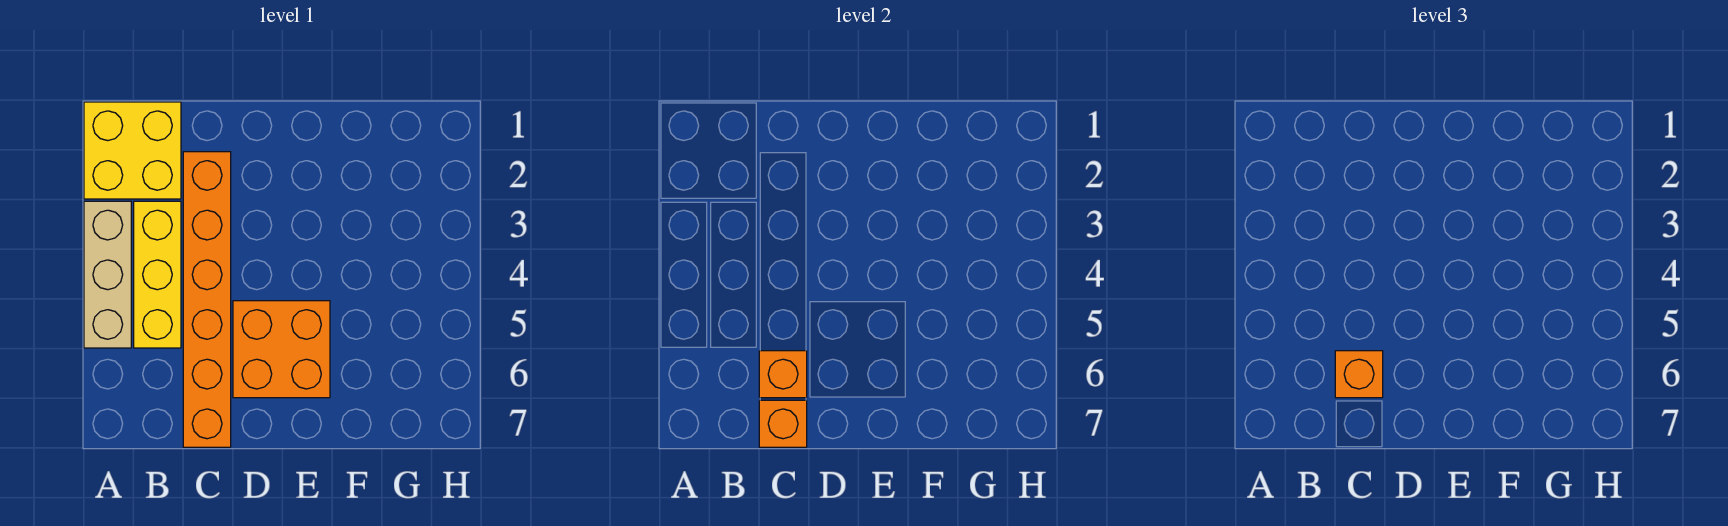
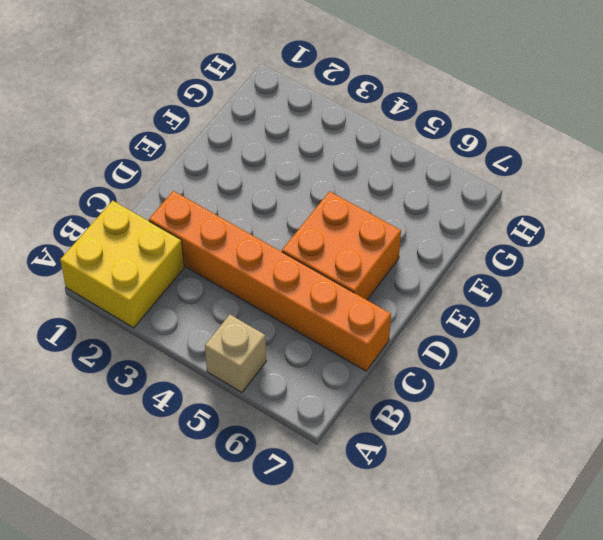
tan 1x1 brick [205,315,266,392] -> tan 1x3 brick [84,201,131,348]
none -> yellow 1x3 brick [134,201,181,348]
none -> orange 1x1 brick [759,351,807,398]

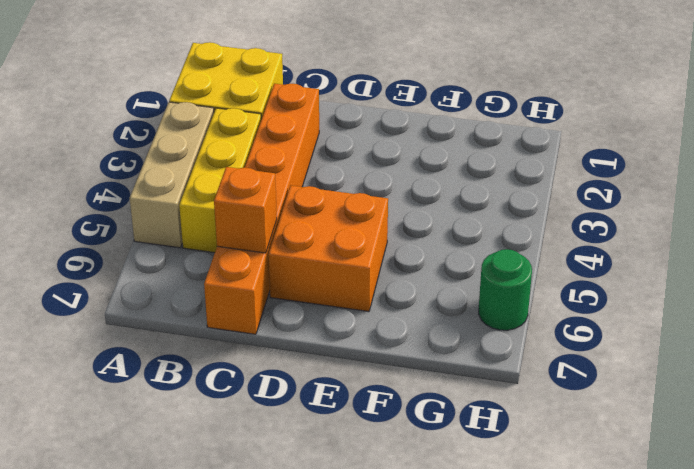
green 1x1 round brick [479,249,532,330] -> none
none -> orange 1x1 brick [759,400,807,447]
none -> orange 1x1 brick [1335,351,1383,398]

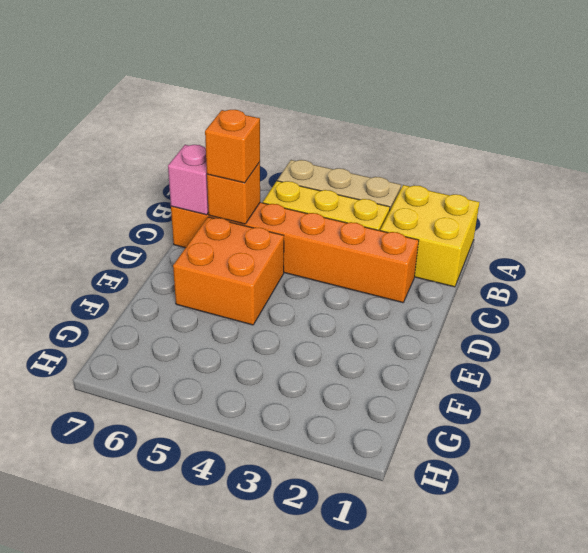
pink 1x1 brick [168,145,209,215] -> orange 1x1 brick [759,400,807,447]

